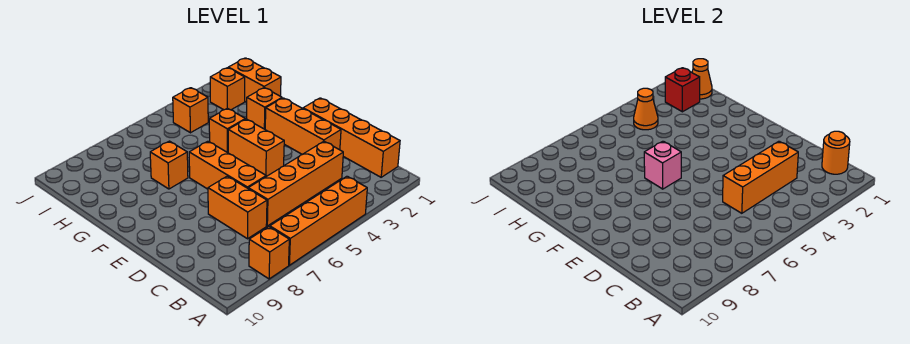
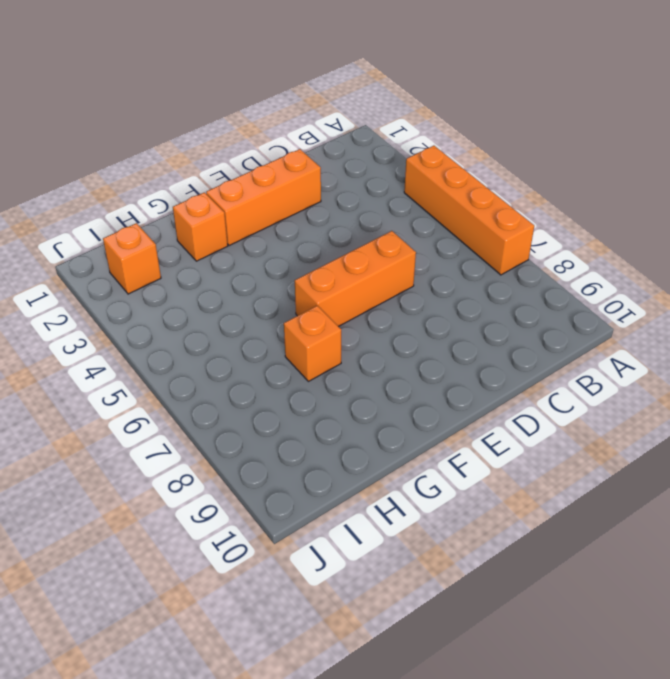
none -> orange 1x1 brick [249,227,289,279]
none -> orange 1x4 brick [303,98,400,177]
none -> orange 1x4 brick [248,141,343,226]

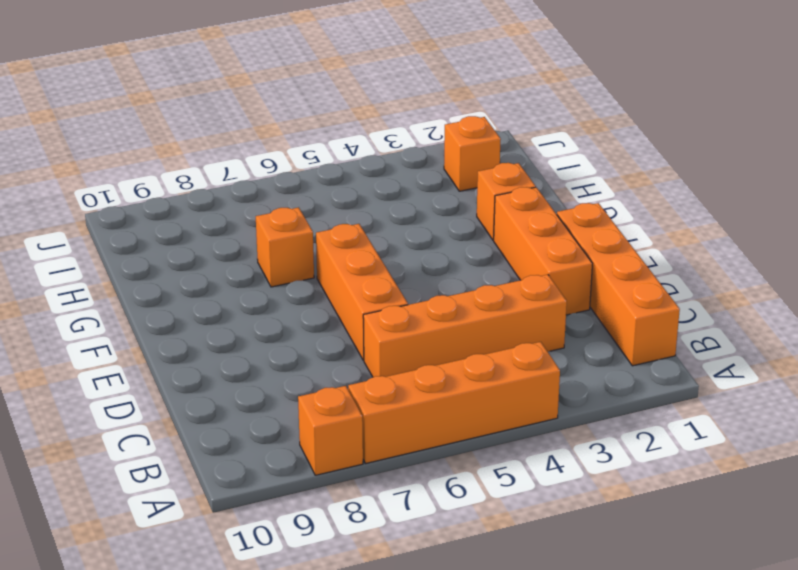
none -> orange 1x2 brick [208,176,267,239]
none -> orange 1x2 brick [228,119,284,177]
none -> orange 1x1 brick [209,108,245,153]

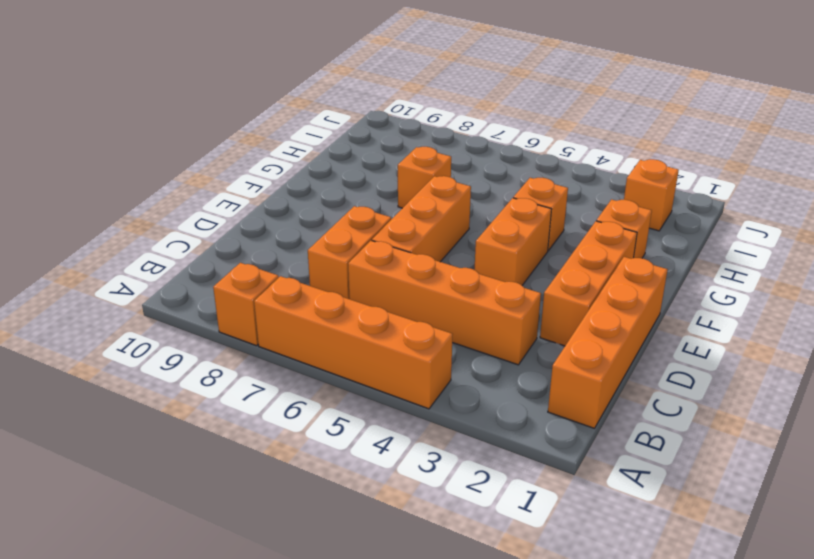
none -> orange 1x2 brick [228,58,281,102]
none -> orange 1x1 brick [173,88,208,133]
none -> orange 1x1 round brick [822,131,850,174]

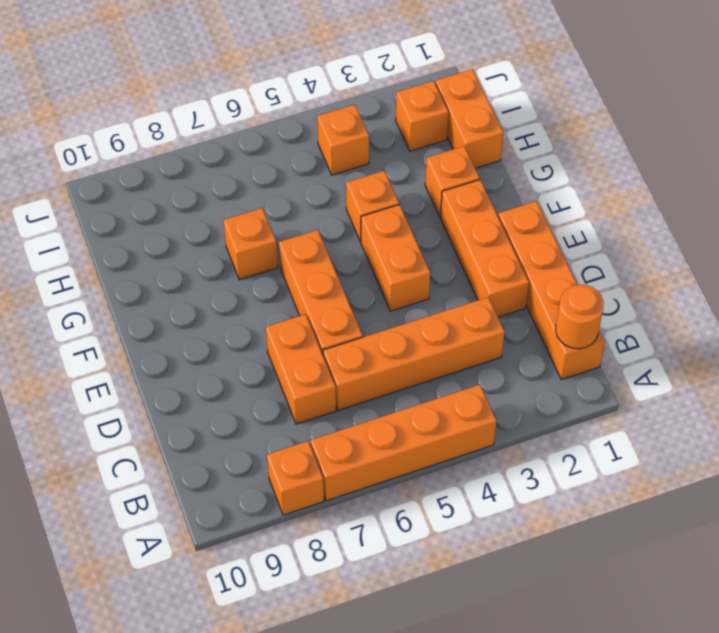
none -> orange 1x3 brick [723,141,798,213]
none -> pink 1x1 brick [644,141,681,189]
none -> orange 1x1 cone [692,59,712,99]

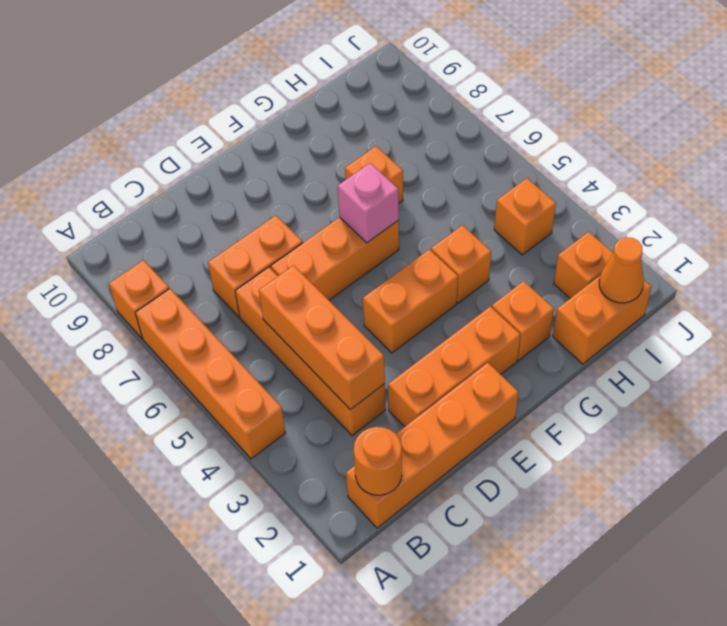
none -> red 1x1 brick [665,68,700,112]
none -> orange 1x1 cone [634,88,658,130]

